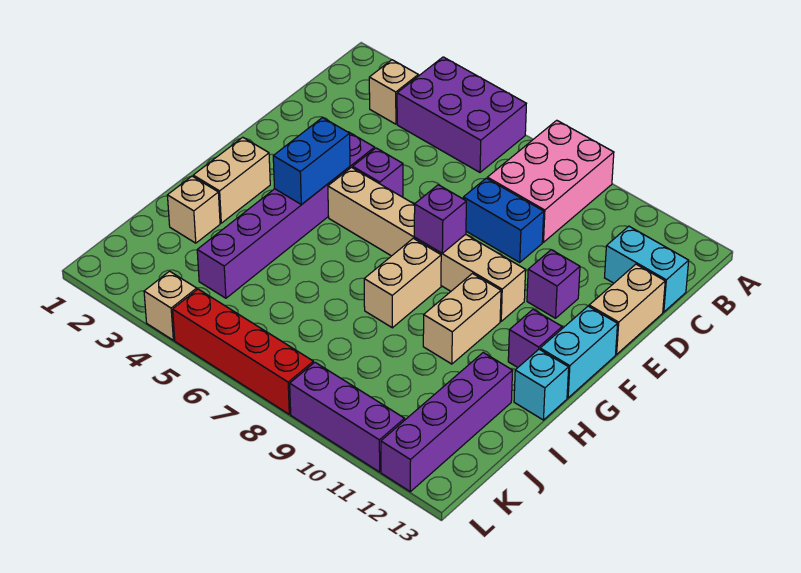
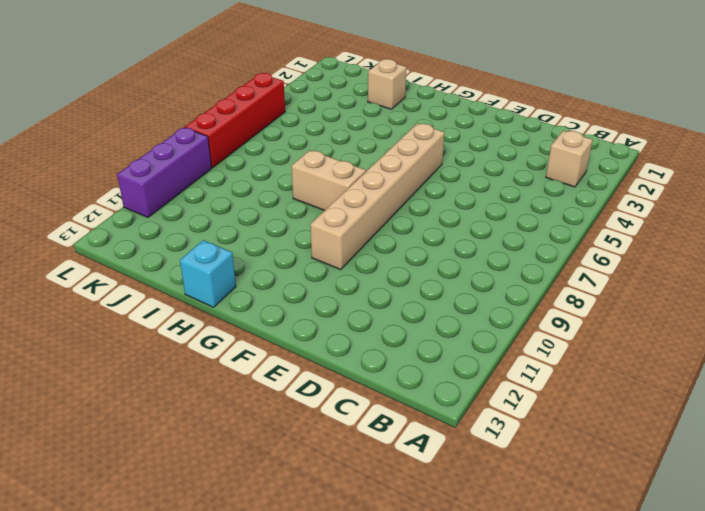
none -> purple 2x3 brick [397,57,526,172]
none -> pink 2x3 brick [487,120,614,242]
none -> cyan 1x2 brick [605,226,689,312]

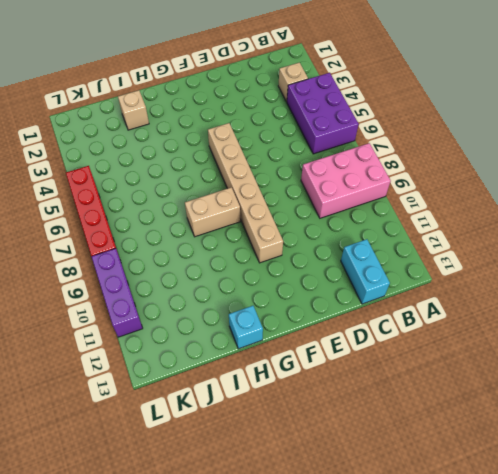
none -> blue 1x2 brick [463,178,544,262]
none -> tan 1x2 brick [589,264,665,354]
none -> purple 1x6 brick [197,132,375,298]

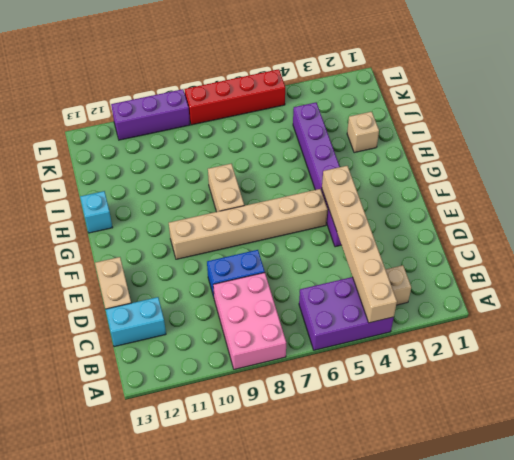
tan 1x6 brick [322,166,397,323] -> blue 1x2 brick [273,117,350,205]
none -> purple 1x1 brick [353,148,403,197]
none -> purple 1x1 brick [527,250,580,318]
none -> cyan 1x2 brick [540,306,618,398]

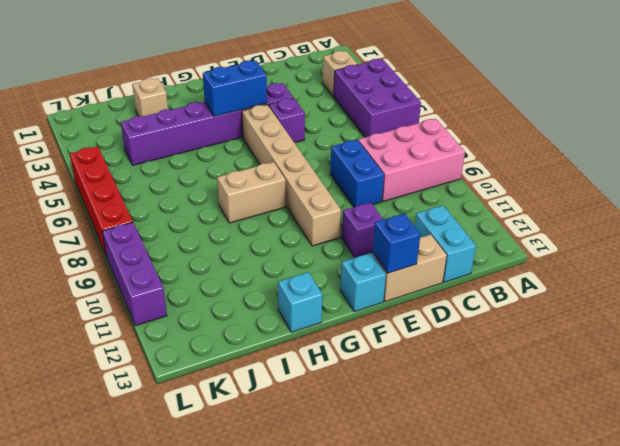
blue 1x1 brick [373,213,420,273] -> none
cyan 1x1 brick [340,253,386,312] -> cyan 1x2 brick [540,306,618,398]
none -> tan 1x2 brick [193,137,270,223]
none -> tan 1x2 brick [423,274,501,364]
none -> purple 1x1 brick [508,310,562,367]

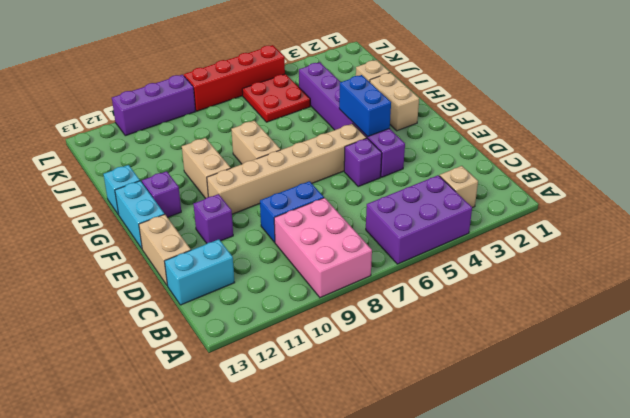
red 2x2 plate [242,74,310,122] -> none
none -> purple 1x4 brick [381,353,513,492]
none -> tan 1x1 brick [144,271,197,340]
none -> purple 1x1 brick [414,185,466,253]

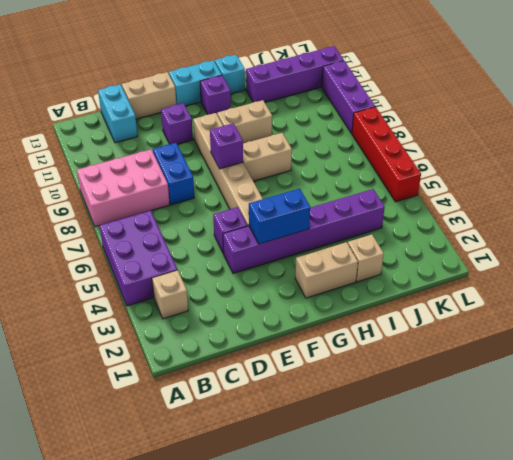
none -> tan 1x1 brick [144,271,197,340]

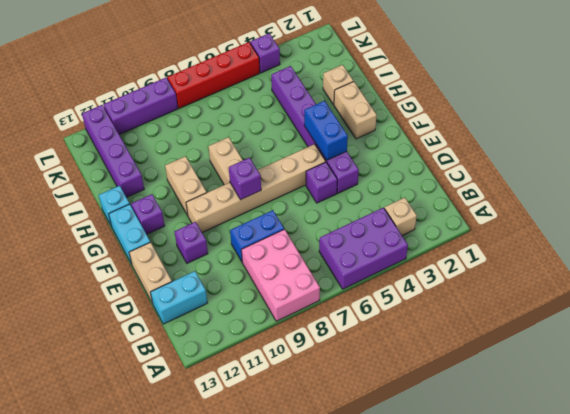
purple 1x1 brick [250,33,280,73] -> tan 1x1 brick [144,271,197,340]

